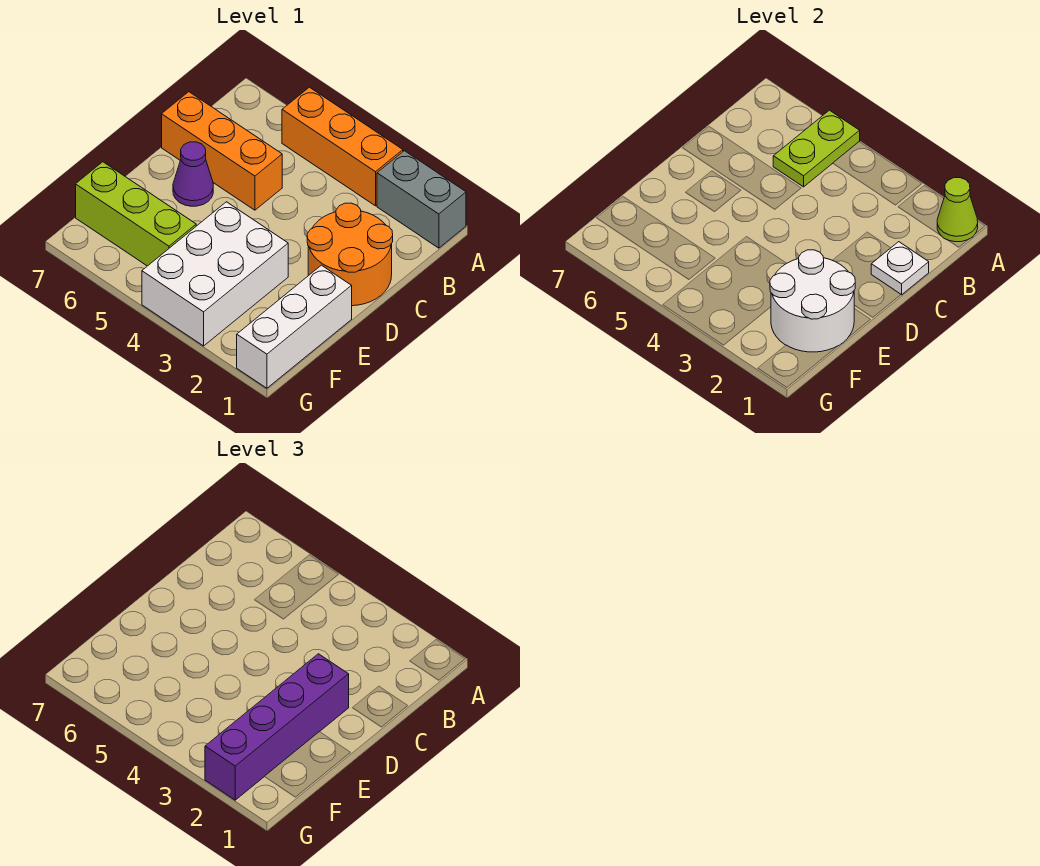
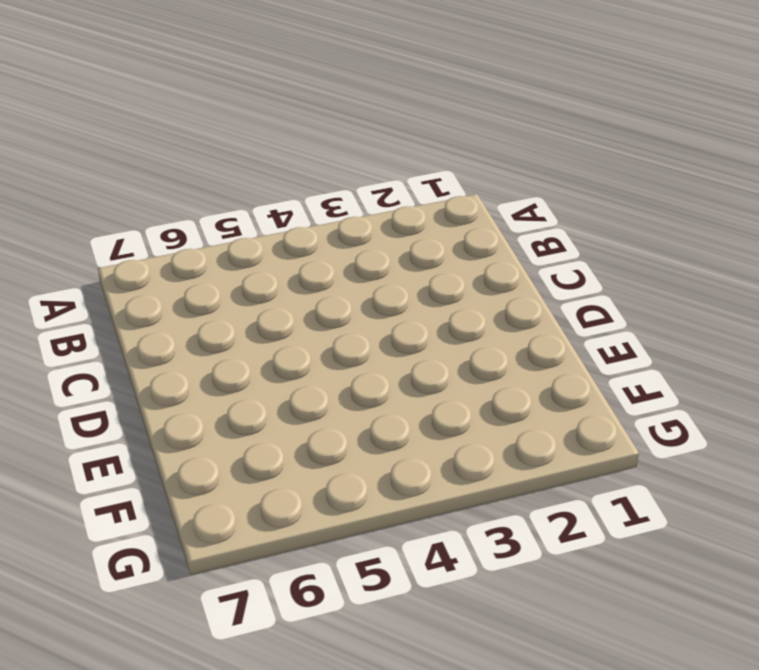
none -> grey 1x2 brick [377,151,466,248]
none -> orange 1x3 brick [282,87,403,206]
none -> orange 2x2 round brick [307,203,393,306]

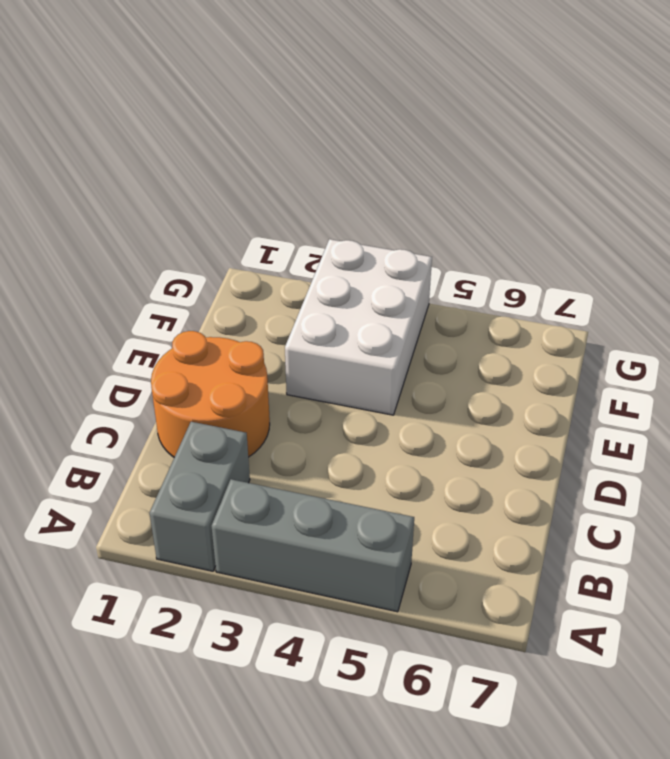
grey 1x2 brick [150,422,250,571] -> grey 1x2 brick turned to [377,151,466,248]
grey 1x3 brick [212,479,414,612] -> orange 1x3 brick [282,87,403,206]
none -> orange 1x3 brick [162,92,282,210]
none -> purple 1x1 cone [173,142,213,206]
none -> white 1x3 brick [237,265,352,388]

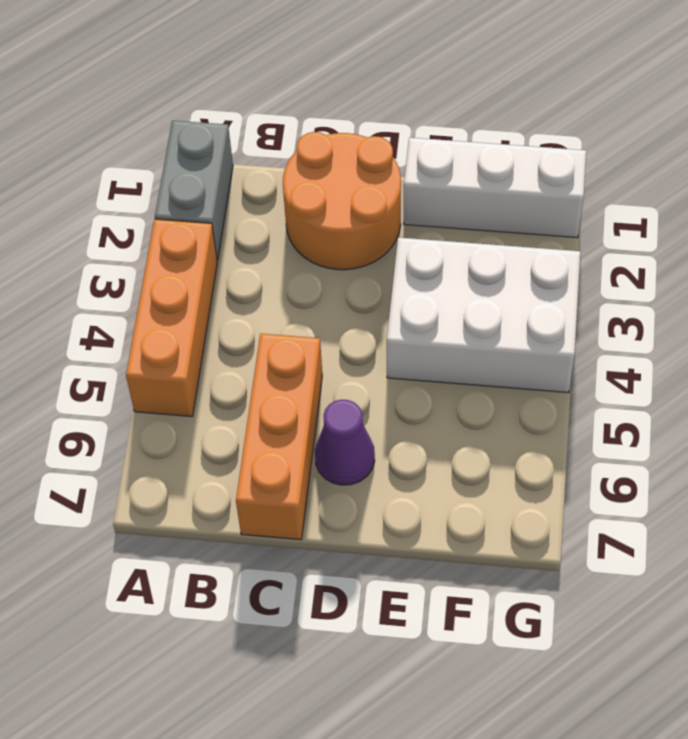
none -> lime 1x3 brick [76,162,196,266]
none -> lime 1x1 cone [937,178,978,242]
none -> lime 1x2 plate [773,110,860,187]

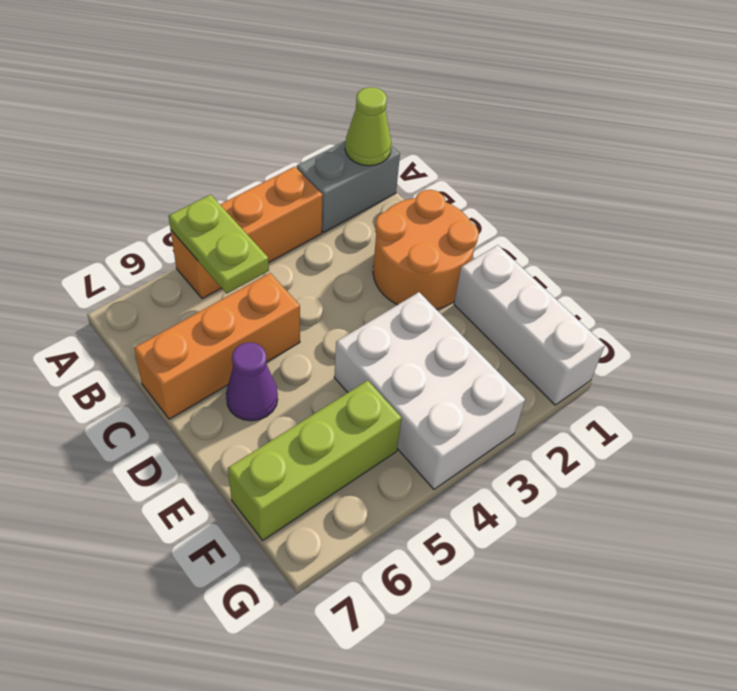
none -> white 1x1 plate [871,242,929,295]
none -> white 2x2 round brick [770,250,855,352]
none -> purple 1x4 brick [205,654,349,800]

